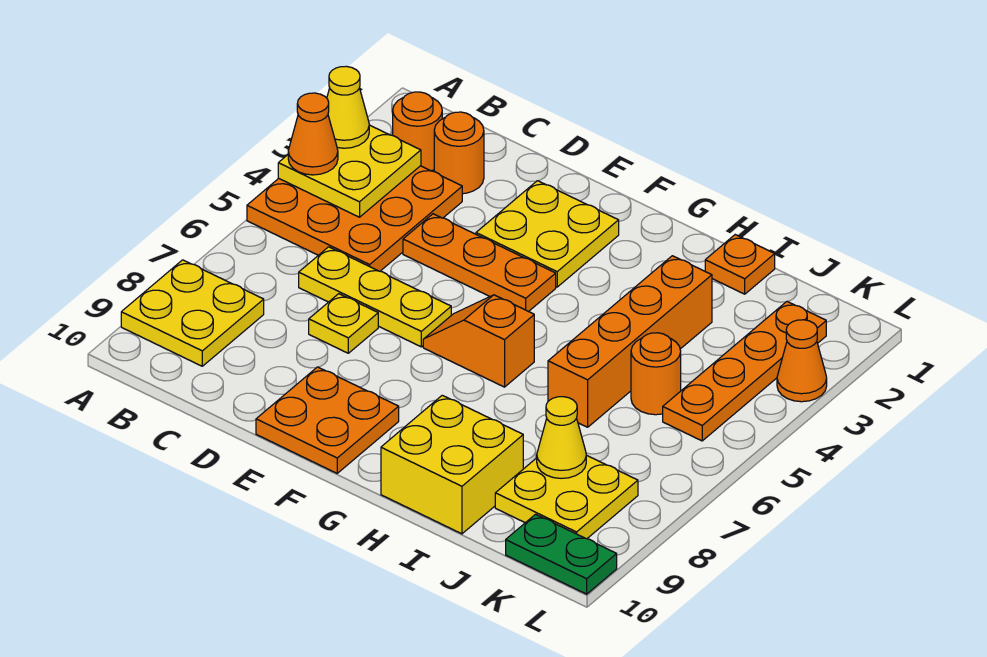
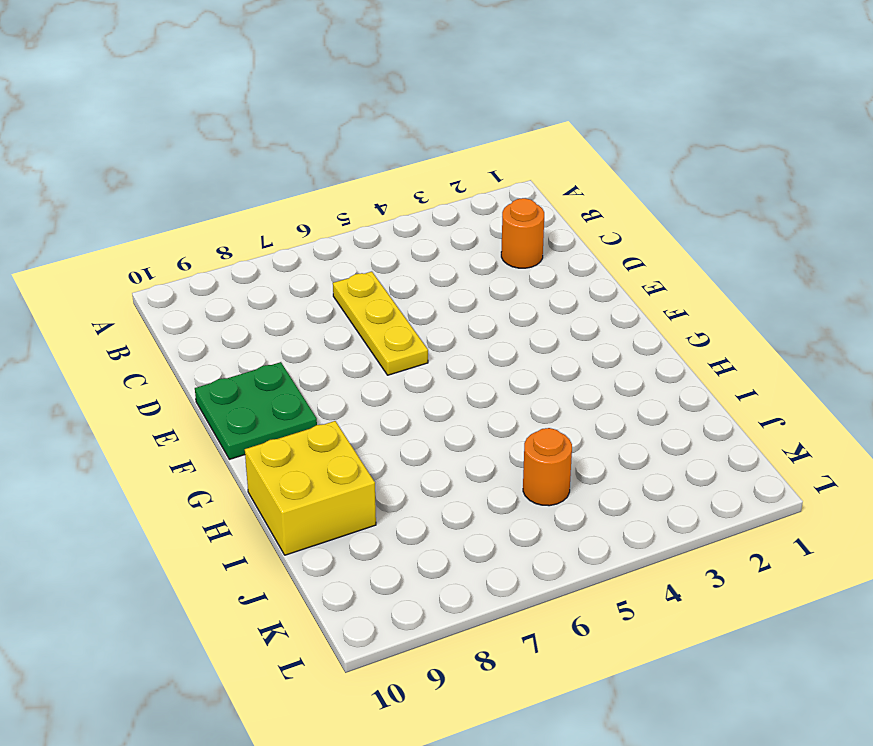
green 2x2 plate [195,362,317,459] -> orange 2x2 plate [256,367,399,473]
none -> orange 3x3 plate [247,166,462,271]
none -> yellow 2x2 plate [121,260,264,366]
none -> orange 1x1 round brick [393,92,442,171]

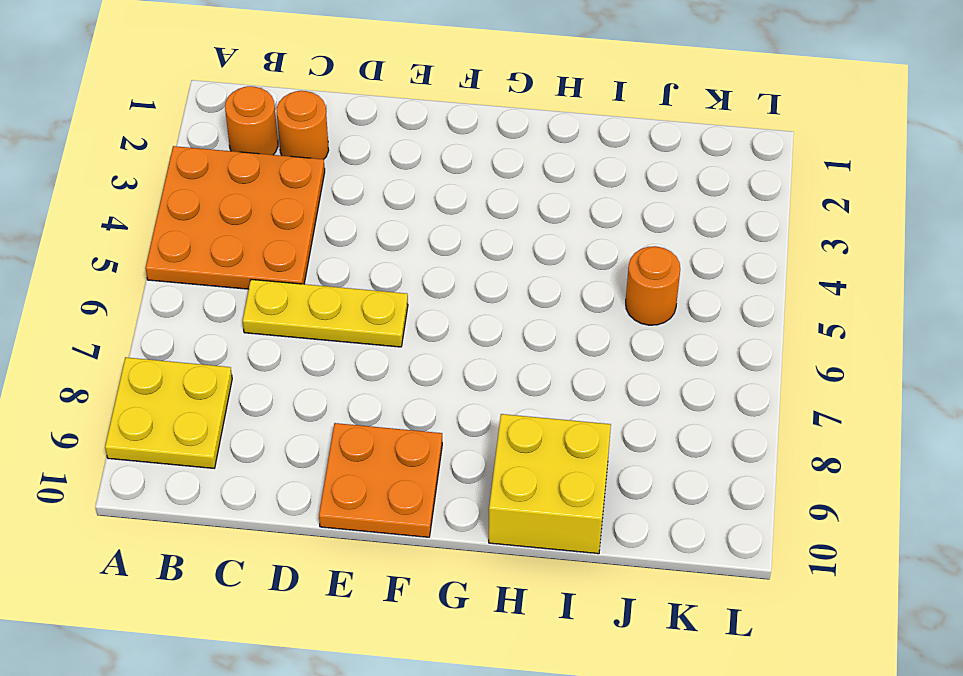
none -> orange 1x3 plate [403,214,556,312]
none -> yellow 1x1 plate [309,294,378,353]
none -> yellow 2x2 plate [476,181,619,287]

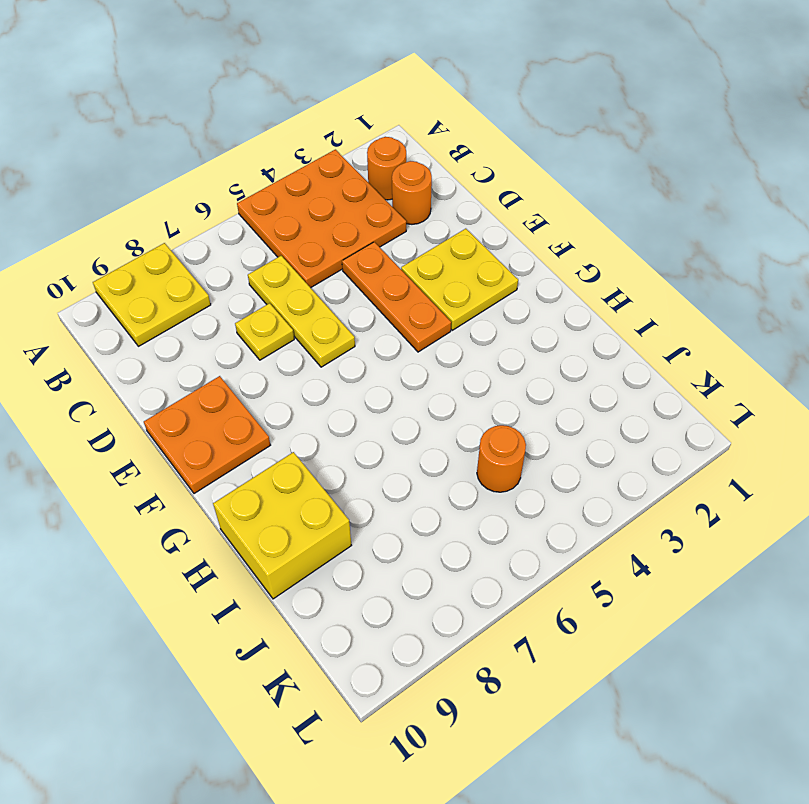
none -> orange 1x2 slope [423,295,534,387]
none -> orange 1x1 plate [705,235,775,294]
none -> orange 1x4 brick [548,256,712,427]

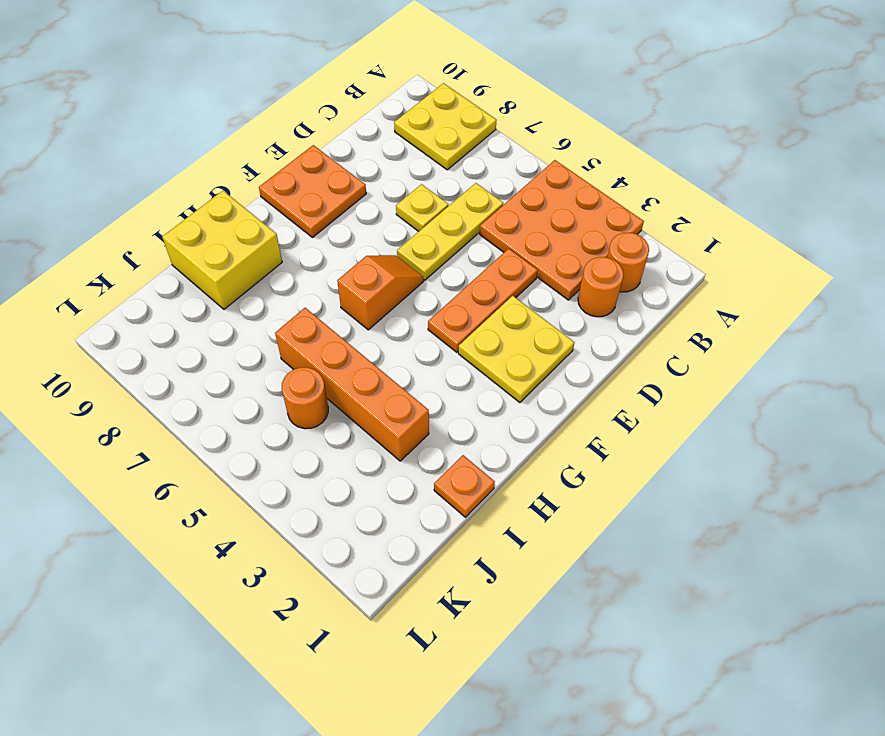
none -> yellow 2x2 plate [495,455,638,539]
none -> orange 1x4 plate [663,301,826,441]
none -> green 1x2 plate [506,514,617,594]

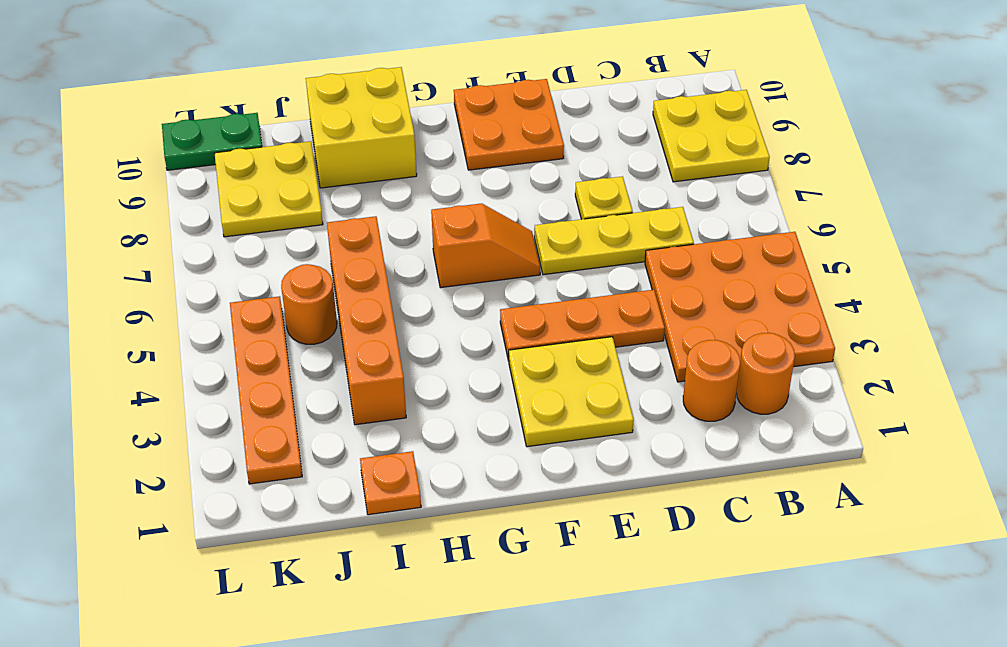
none -> orange 1x1 cone [777,320,827,402]
none -> yellow 2x2 plate [278,125,421,217]
none -> yellow 1x1 cone [537,397,586,478]

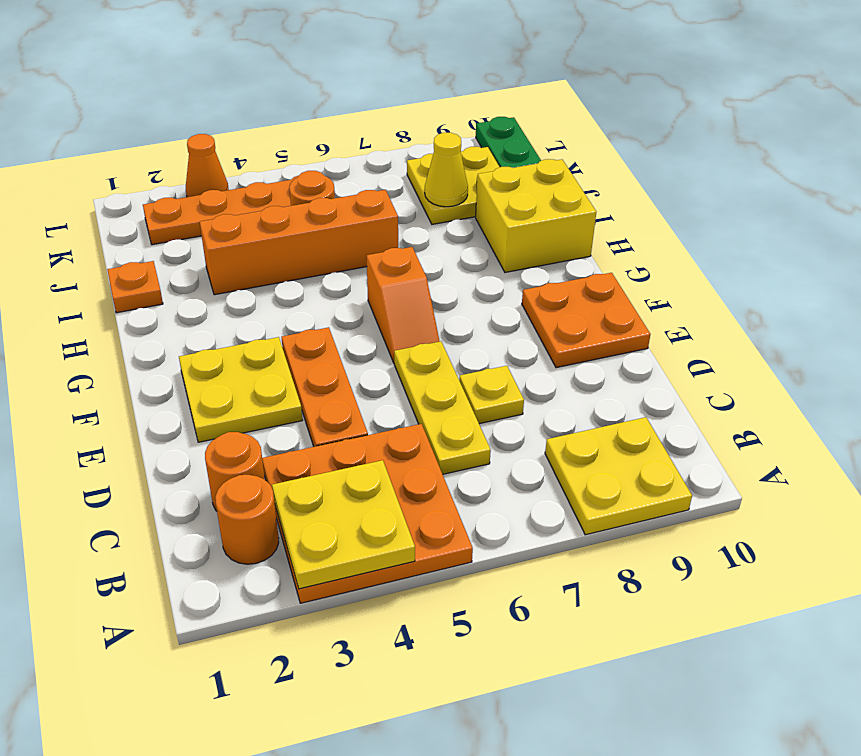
none -> yellow 1x1 cone [327,66,369,148]
none -> orange 1x1 cone [288,93,338,175]

